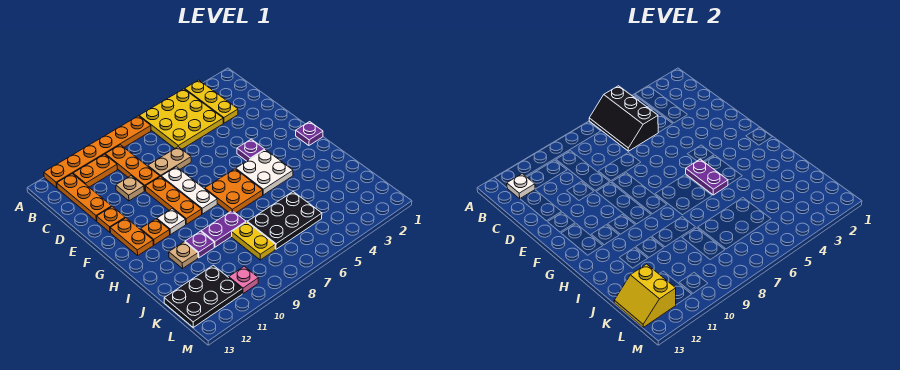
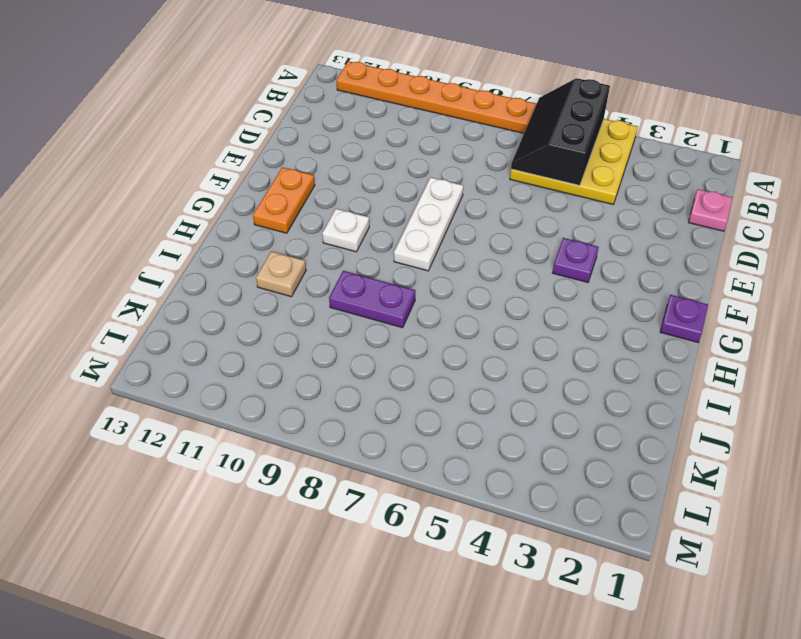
pink 1x1 plate [688,189,733,231] -> pink 1x1 plate moved to [229,266,258,294]
none -> yellow 1x3 plate [185,80,238,123]
none -> orange 1x3 plate [105,145,160,191]
none -> orange 1x2 plate [73,154,117,187]

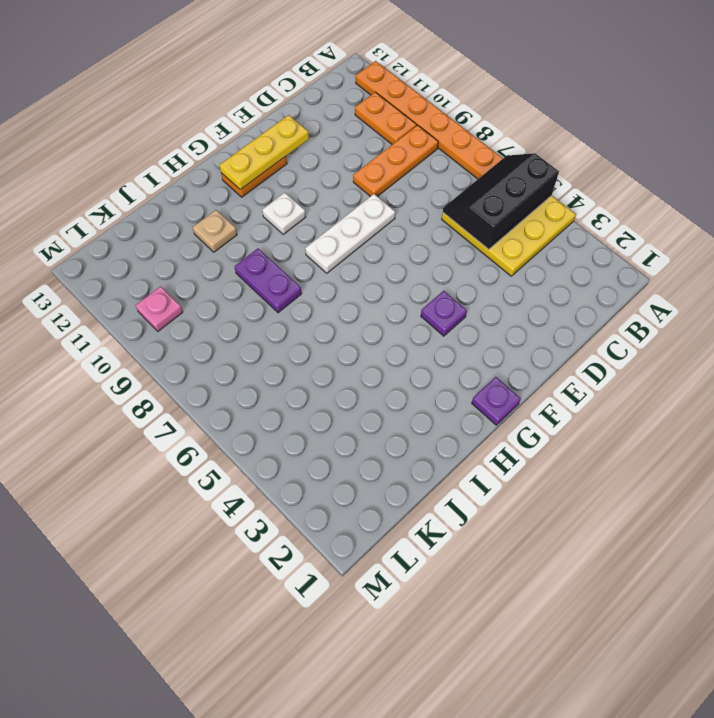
yellow 1x3 plate [220,115,309,190] -> yellow 1x3 plate moved to [185,80,238,123]
none -> orange 1x3 plate [57,174,112,221]
none -> tan 1x2 plate [148,147,191,177]
none -> tan 1x1 plate [116,176,144,201]

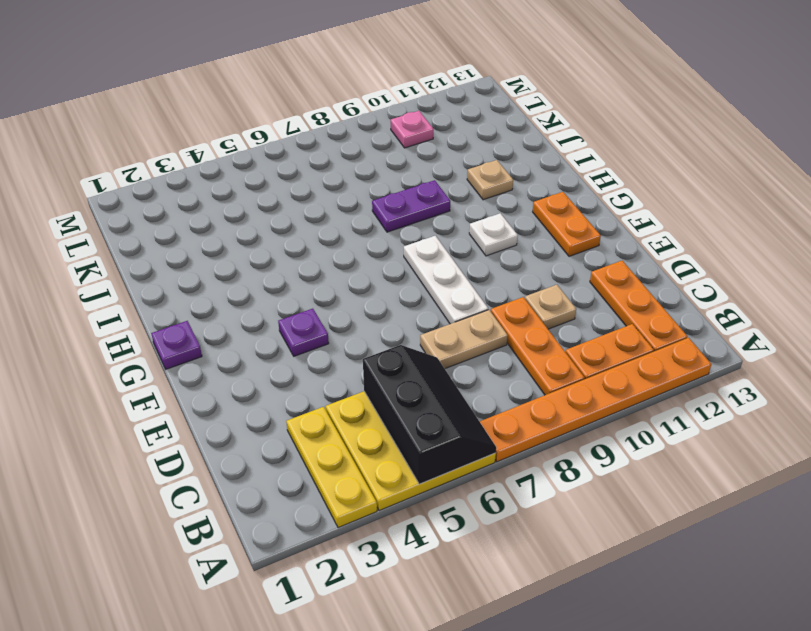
none -> orange 1x3 plate [145,177,202,224]
none -> orange 1x1 plate [97,207,125,232]
none -> white 2x2 plate [236,150,293,195]

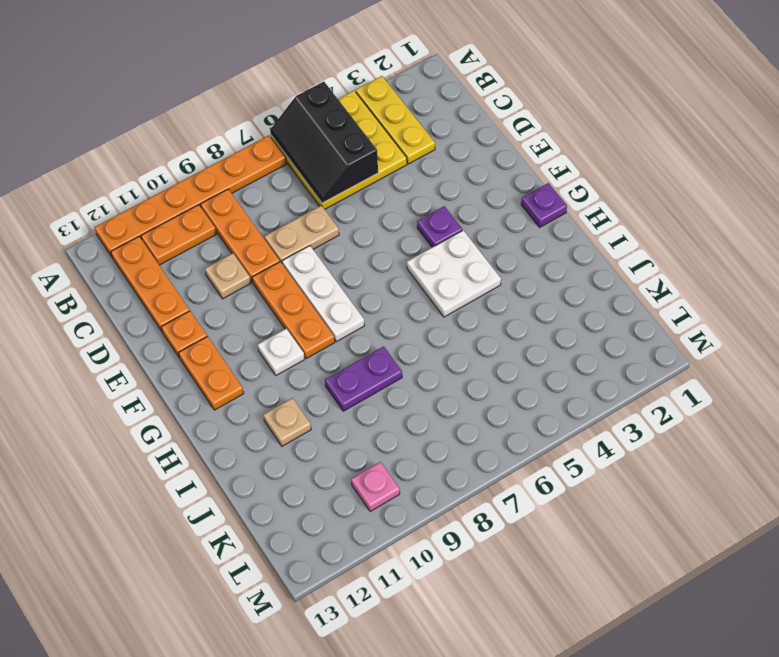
none -> orange 2x2 plate [205,169,263,213]
none -> orange 1x1 plate [141,219,170,245]
none -> purple 1x1 plate [185,231,214,258]

